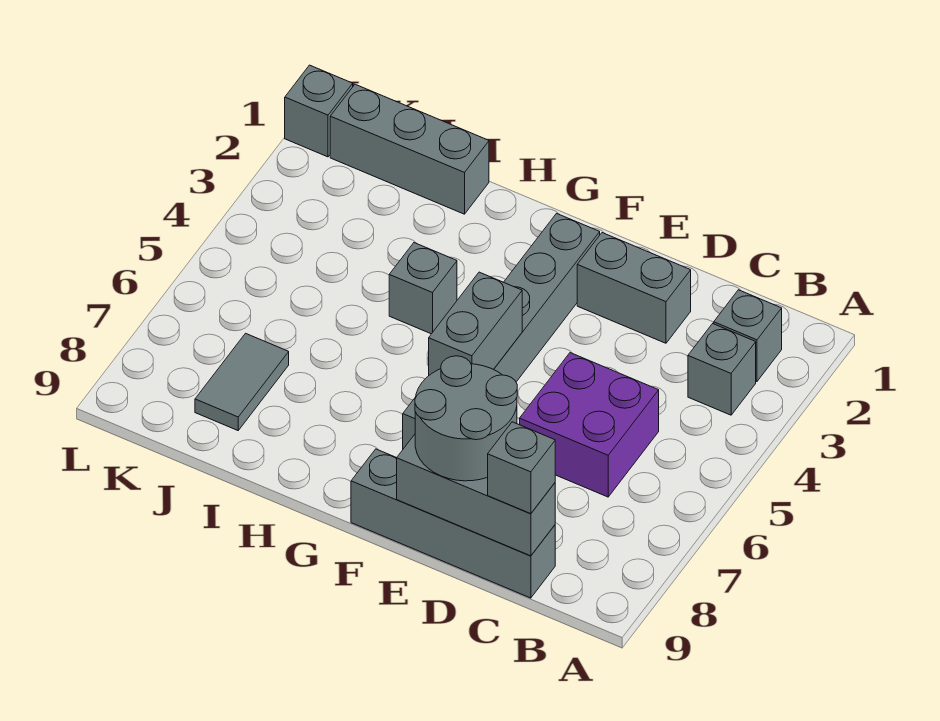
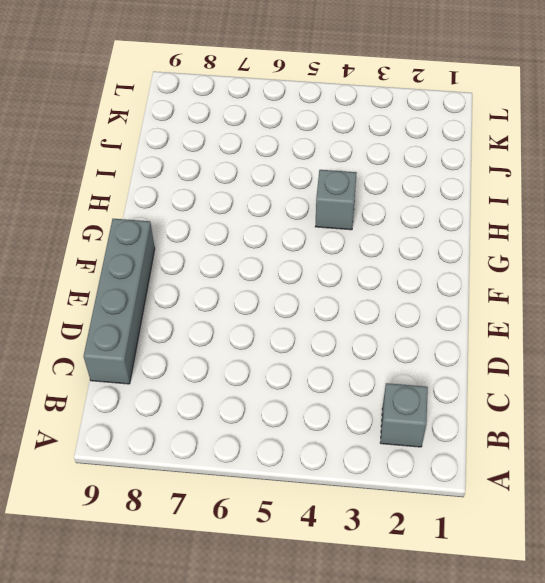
none -> grey 1x1 brick [688,324,756,415]
none -> purple 2x2 brick [520,353,659,497]
none -> grey 1x2 brick [577,233,691,343]

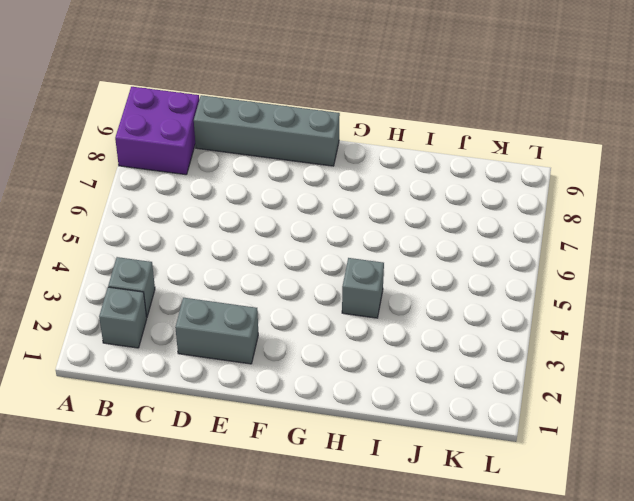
purple 2x2 brick [115,87,199,175] -> purple 2x2 brick moved to [520,353,659,497]
none -> grey 1x6 brick [403,214,600,449]
none -> grey 1x3 brick [330,84,489,214]
none -> grey 1x2 tile [195,333,289,430]

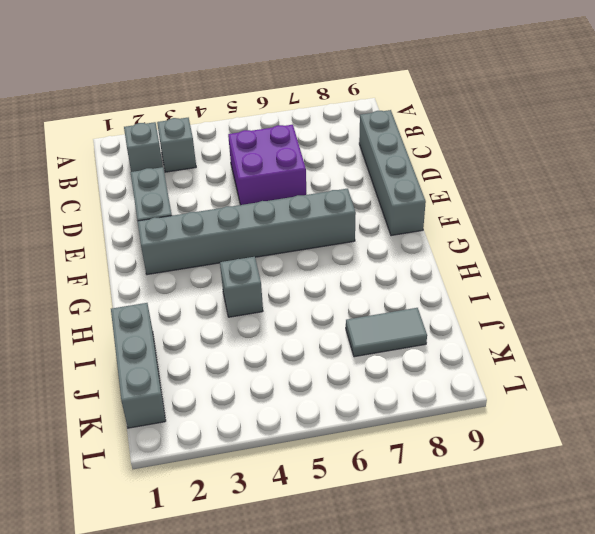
none -> grey 1x1 brick [285,65,353,157]
none -> grey 1x3 brick [397,434,555,556]
none -> grey 1x2 brick [429,272,522,375]

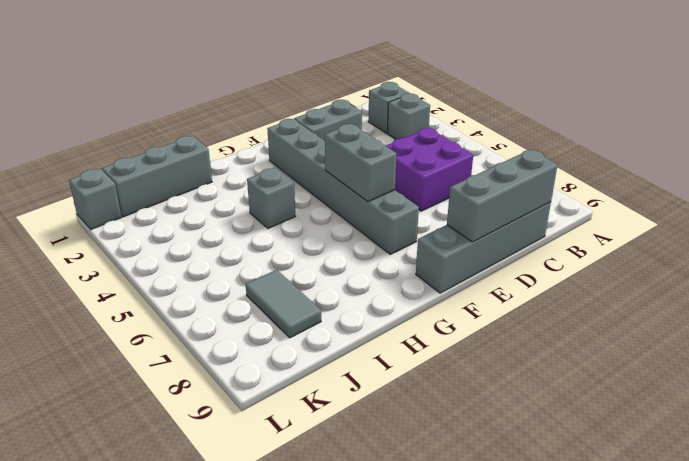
none -> grey 1x1 brick [488,422,555,514]
none -> grey 2x2 round brick [415,356,517,481]

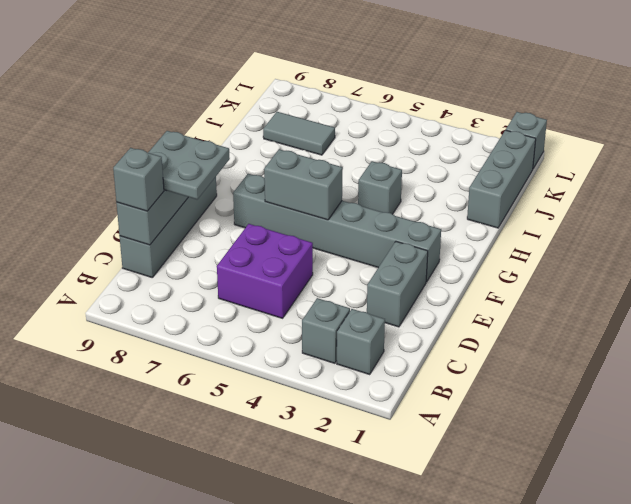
grey 2x2 plate [148,131,230,199] -> grey 2x2 round brick [415,356,517,481]

